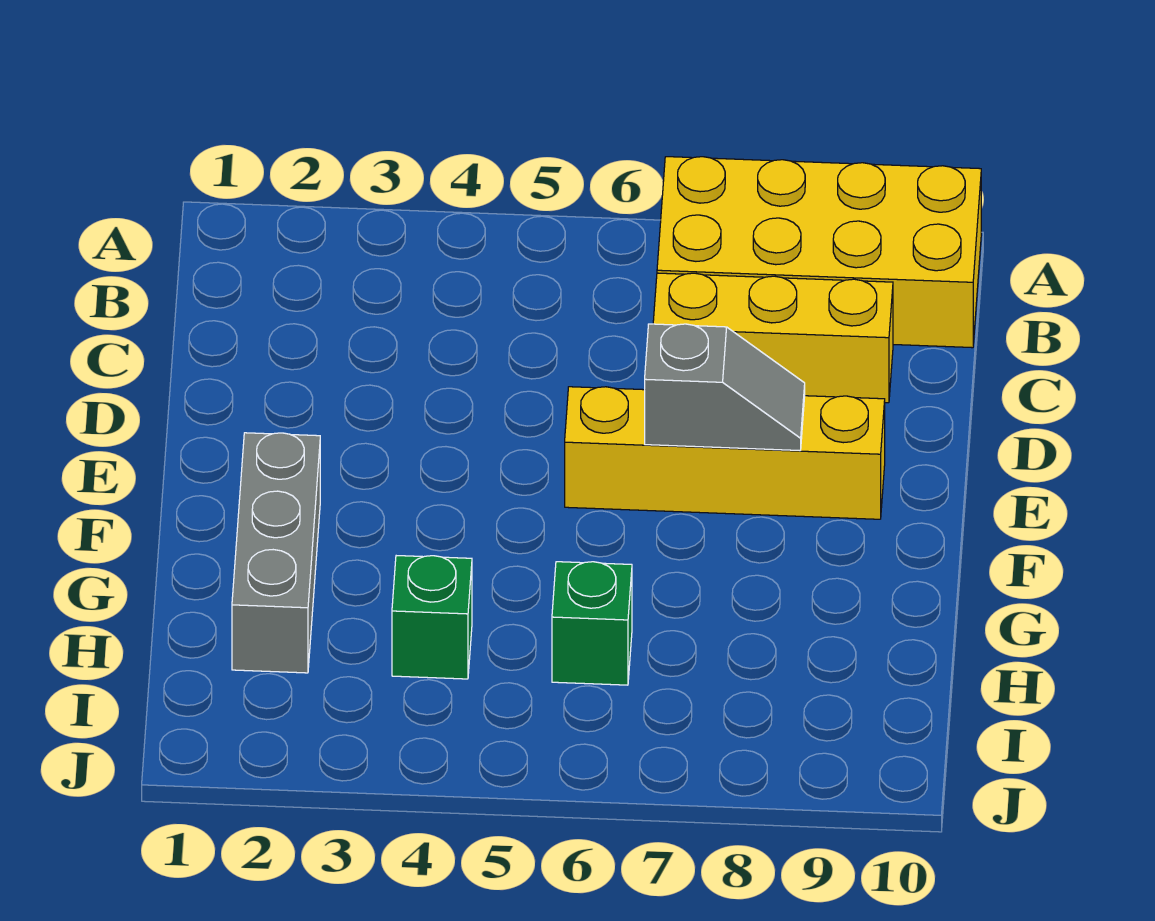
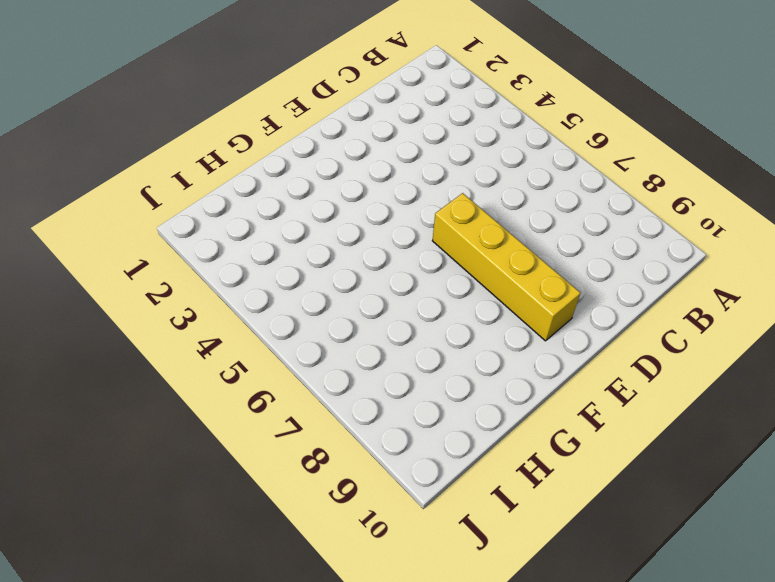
none -> yellow 2x4 brick [657,157,981,348]
none -> yellow 1x3 brick [653,273,893,403]

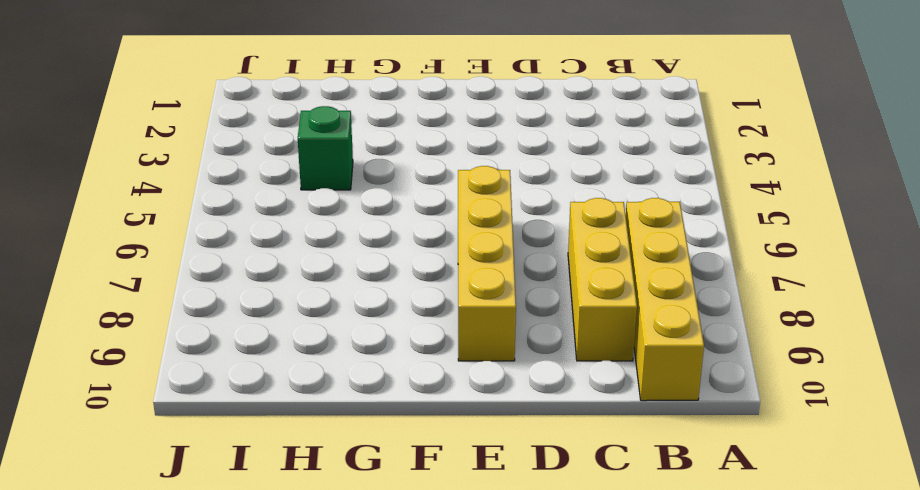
yellow 1x4 brick [626,198,704,401] -> yellow 2x4 brick [657,157,981,348]
none -> grey 1x3 brick [232,433,320,673]
none -> green 1x1 brick [552,562,632,685]

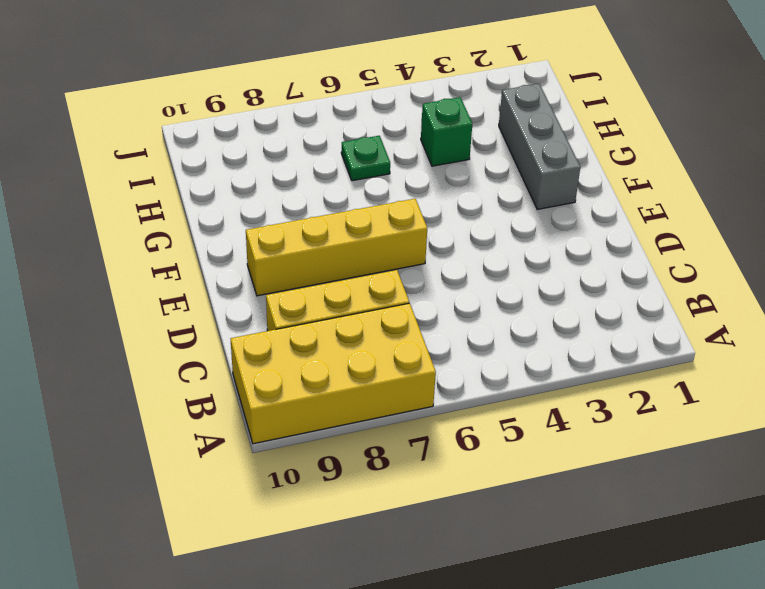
green 1x1 plate [341,136,390,181] -> green 1x1 brick [552,562,632,685]
none -> grey 1x2 slope [645,324,805,451]

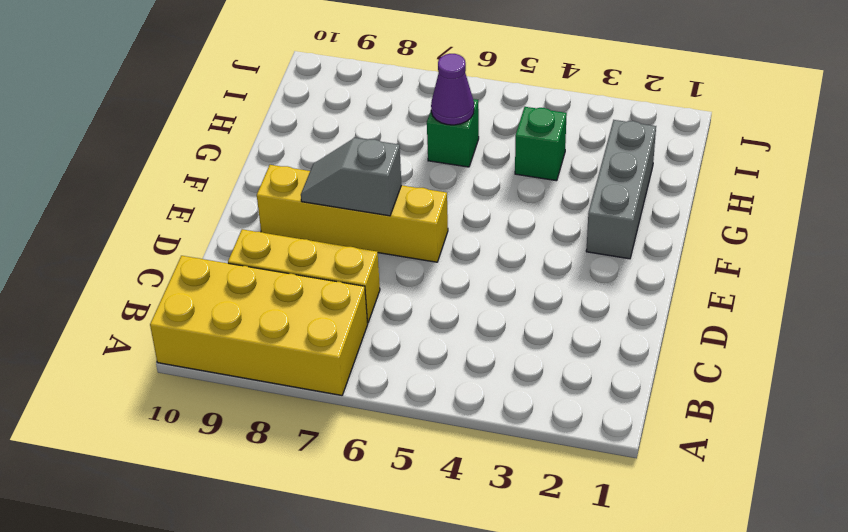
purple 1x1 cone [431,54,474,125] -> none

